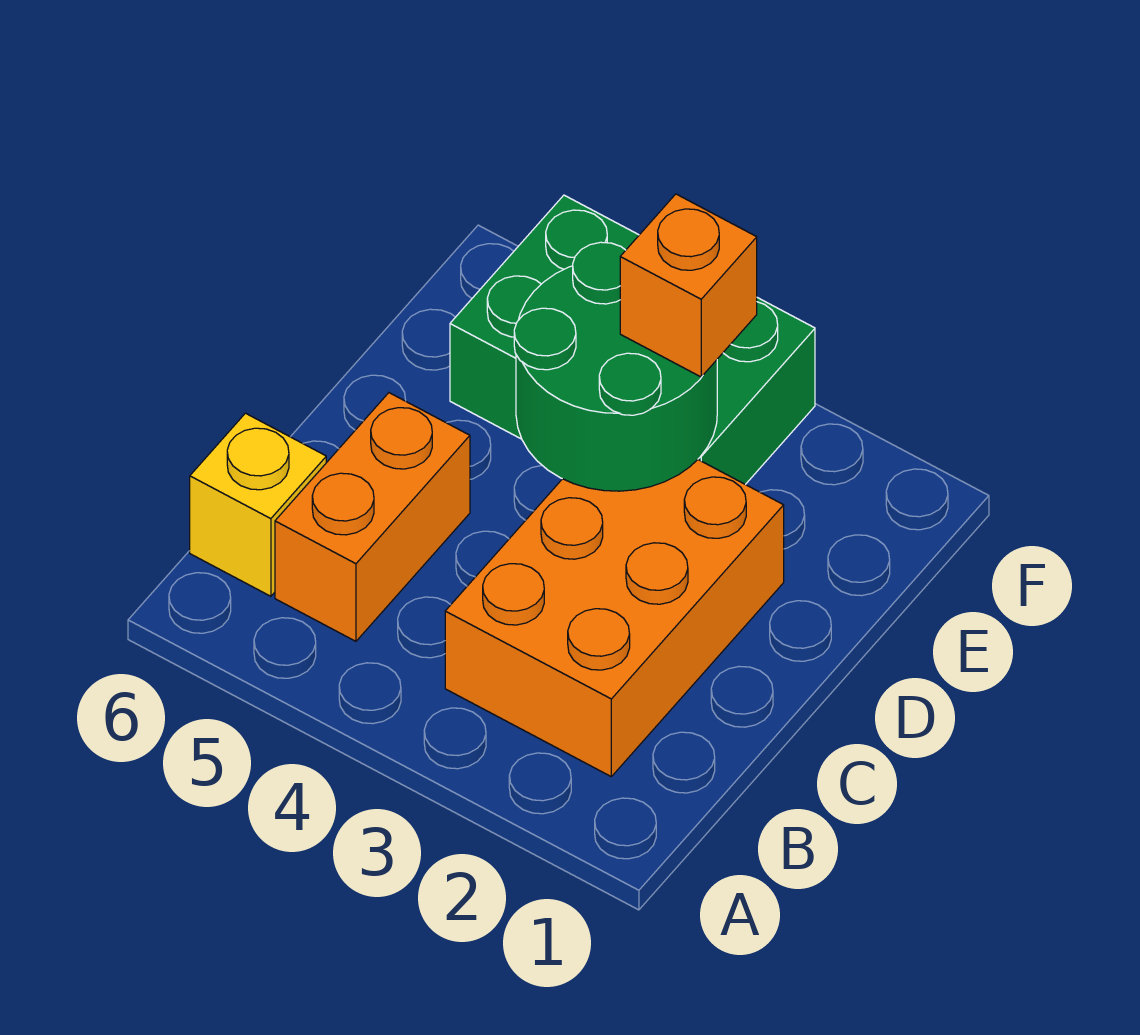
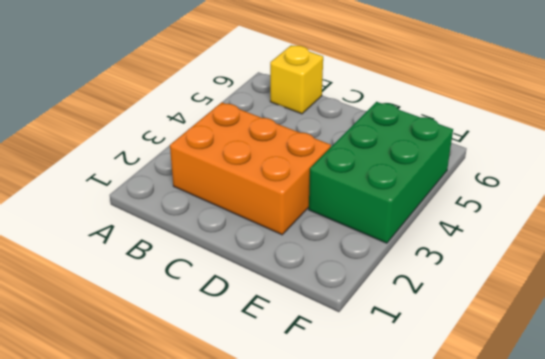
none -> orange 1x2 brick [275,393,470,641]
none -> green 2x2 round brick [514,242,717,491]

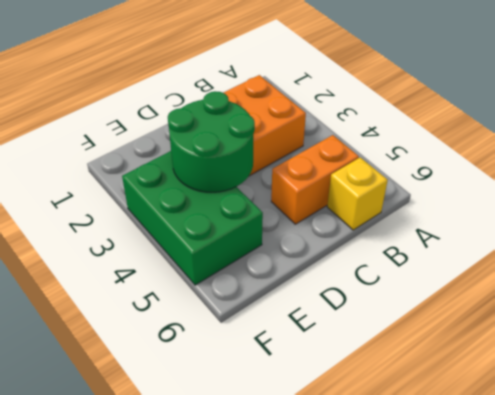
none -> orange 1x1 brick [620,194,757,377]

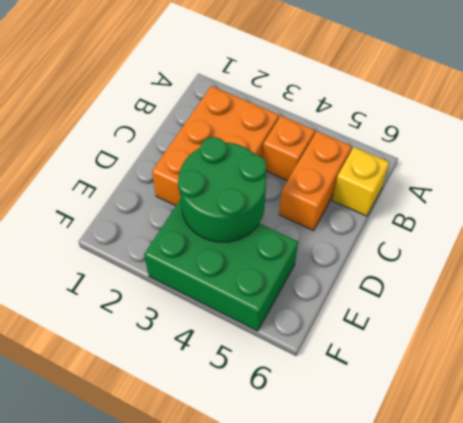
orange 1x1 brick [263,116,315,180] -> orange 1x1 brick moved to [620,194,757,377]

